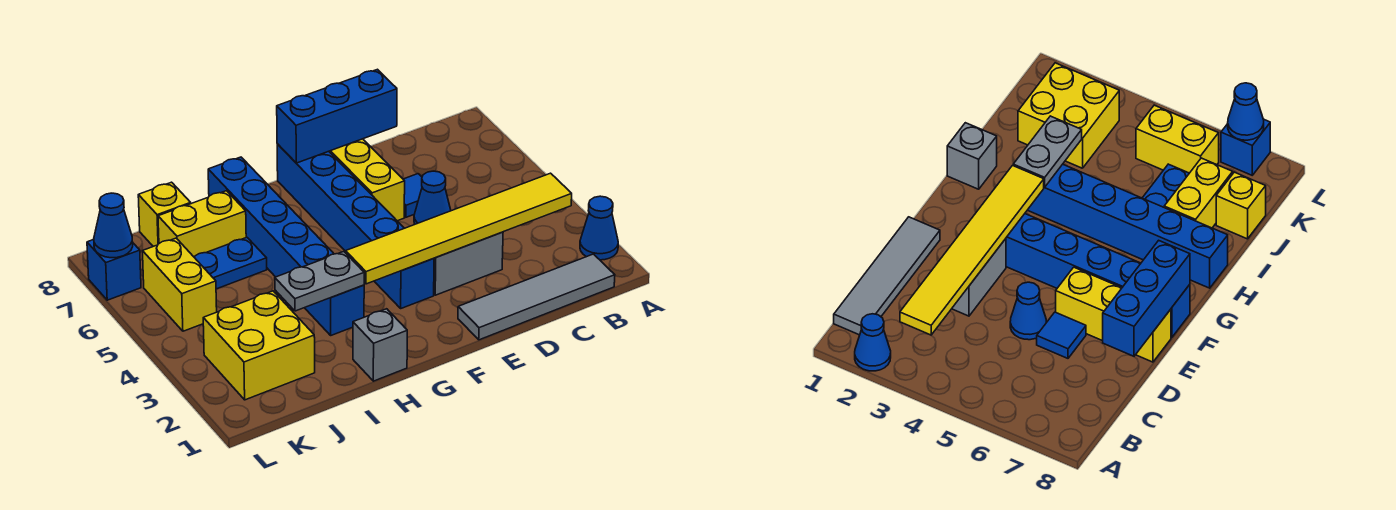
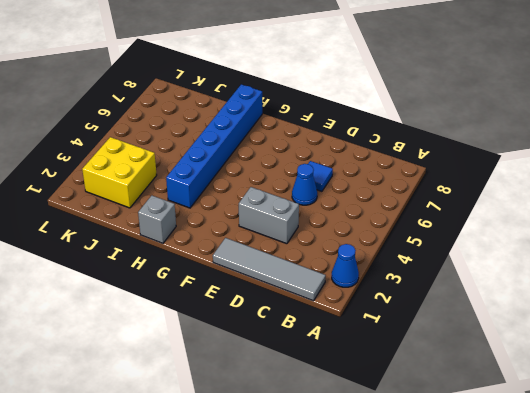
none -> yellow 1x3 brick [329,139,405,221]
none -> blue 1x6 brick [277,144,434,308]
none -> blue 1x2 plate [194,237,267,289]

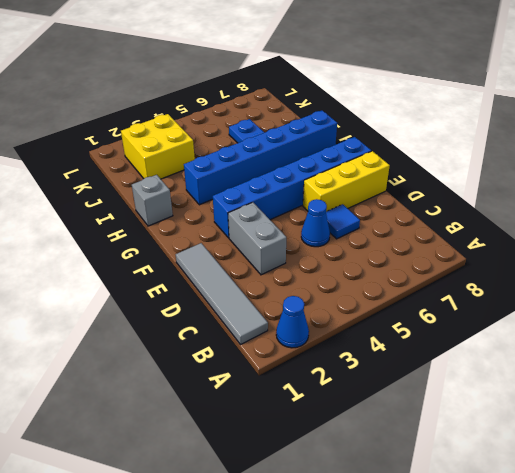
none -> yellow 1x2 brick [158,191,246,257]
none -> yellow 1x1 brick [138,182,191,246]
none -> yellow 1x2 brick [143,238,217,331]

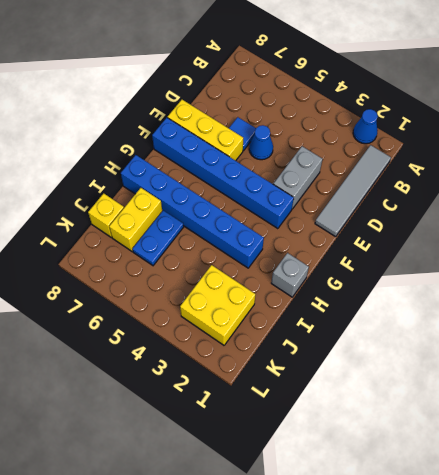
none -> yellow 1x2 brick [143,238,217,331]
none -> blue 1x1 brick [87,240,141,300]
none -> yellow 1x6 tile [346,173,572,284]

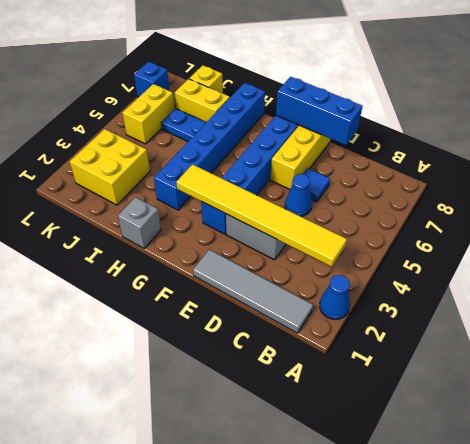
none -> grey 1x2 plate [275,251,364,311]
none -> blue 1x1 cone [94,193,133,258]

